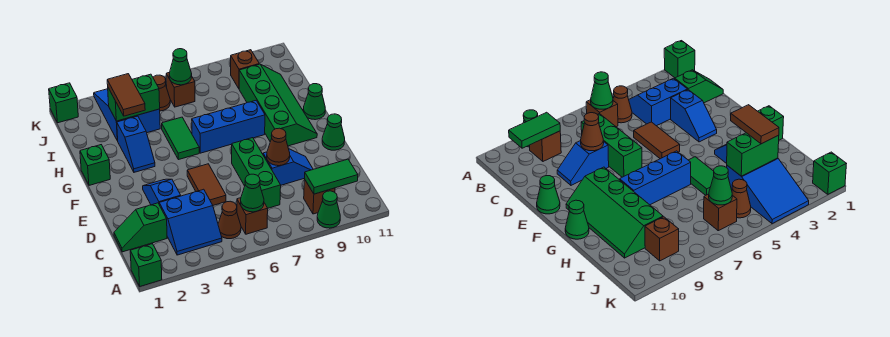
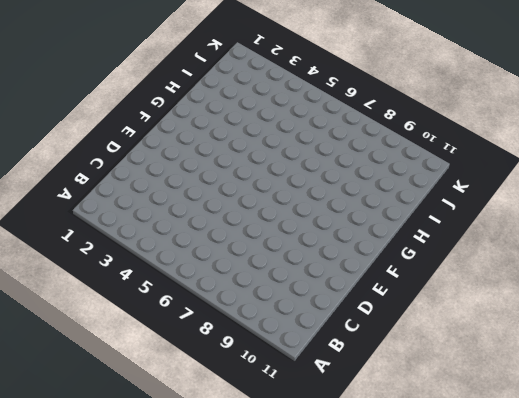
none -> green 1x1 brick [130,244,162,286]
none -> green 1x1 cone [317,191,340,228]
none -> blue 2x2 slope [159,189,222,255]

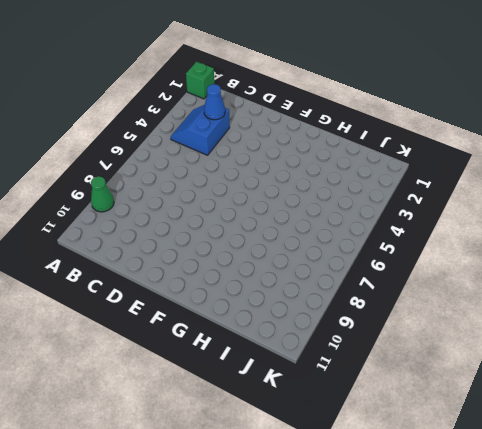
blue 1x1 cone [204,84,225,120] -> none
none -> brown 1x1 cone [218,201,241,239]
none -> brown 1x1 brick [237,198,268,234]
none -> brown 1x1 brick [304,179,335,214]

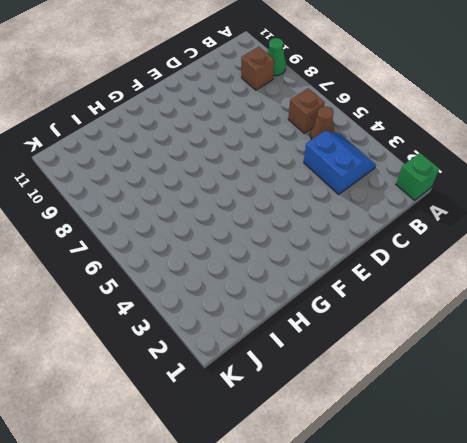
none -> green 1x2 slope [114,203,167,252]
none -> green 1x3 brick [232,138,281,208]
none -> blue 1x2 slope [143,179,181,205]

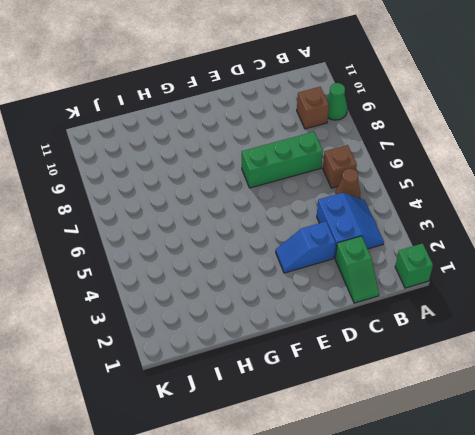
none -> brown 1x2 tile [187,164,226,205]
none -> blue 1x2 slope [263,149,313,185]
none -> green 1x1 cone [322,114,345,150]

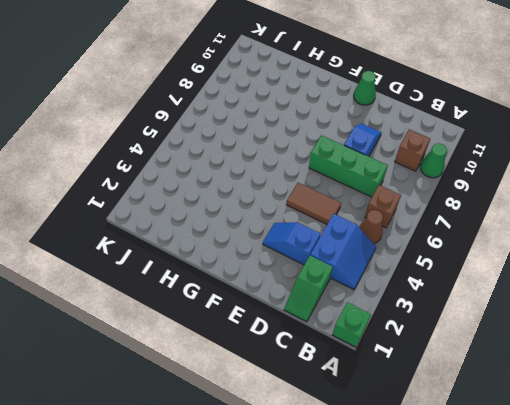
none -> green 2x4 slope [239,64,317,146]
none -> green 1x1 brick [80,145,110,185]
none -> blue 1x2 slope [117,116,155,172]

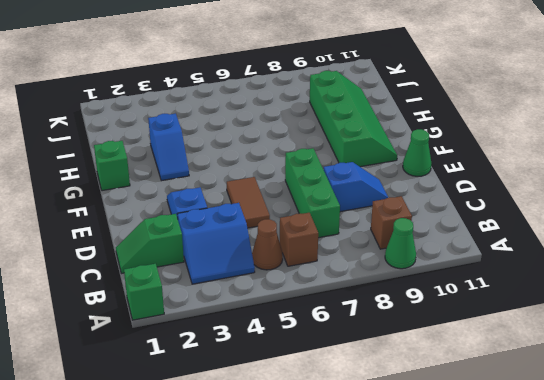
none -> green 1x2 tile [162,117,199,160]
none -> blue 1x3 brick [192,101,265,153]
none -> green 1x1 cone [303,84,325,120]

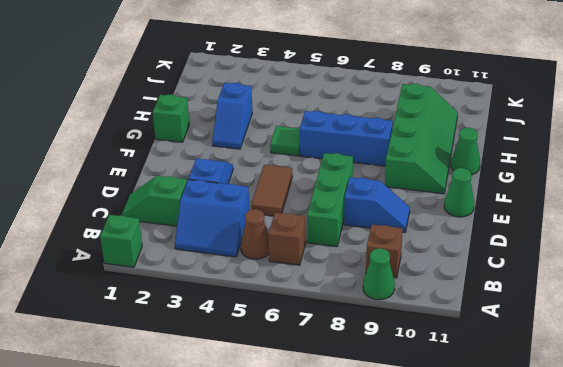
green 1x1 tile [270,126,300,156] -> green 1x2 tile [162,117,199,160]
none -> blue 2x3 slope [94,89,160,141]
none -> brown 1x1 cone [153,75,170,111]
none -> brown 1x1 brick [166,72,195,107]

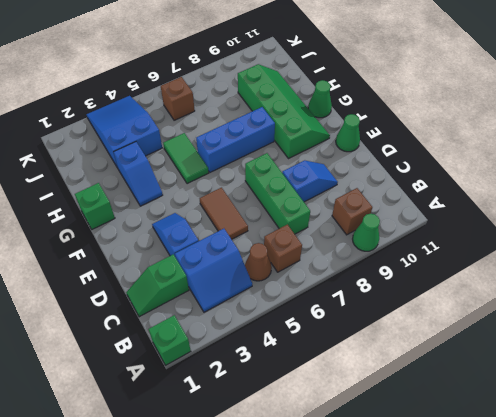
none -> brown 1x1 cone [153,75,170,111]
none -> brown 1x1 brick [231,50,259,88]
none -> green 1x1 brick [49,83,78,123]

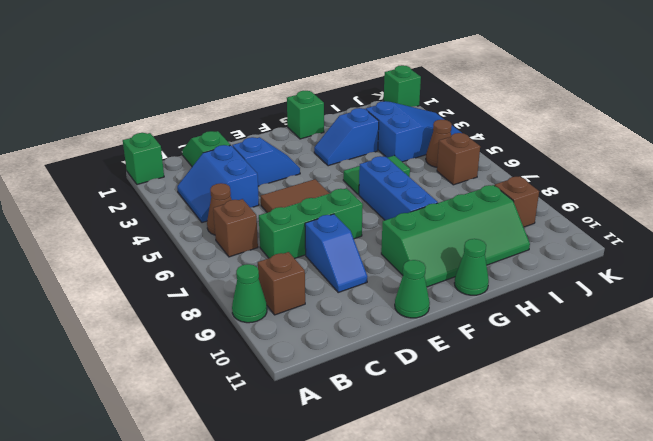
none -> green 1x1 cone [241,174,264,212]
none -> green 1x2 tile [305,159,358,194]
none -> brown 1x1 cone [267,128,290,166]

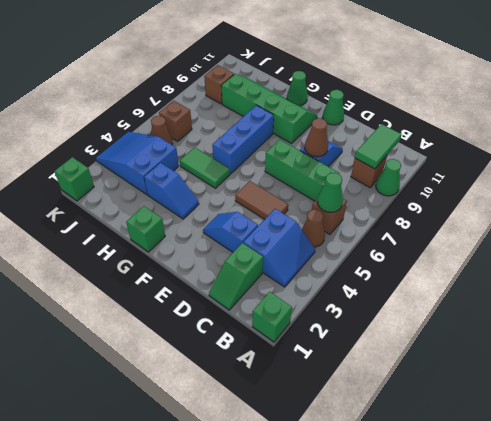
none -> green 1x2 brick [108,74,160,121]
none -> green 1x1 cone [169,49,192,85]
none -> brown 1x2 tile [107,74,145,116]

